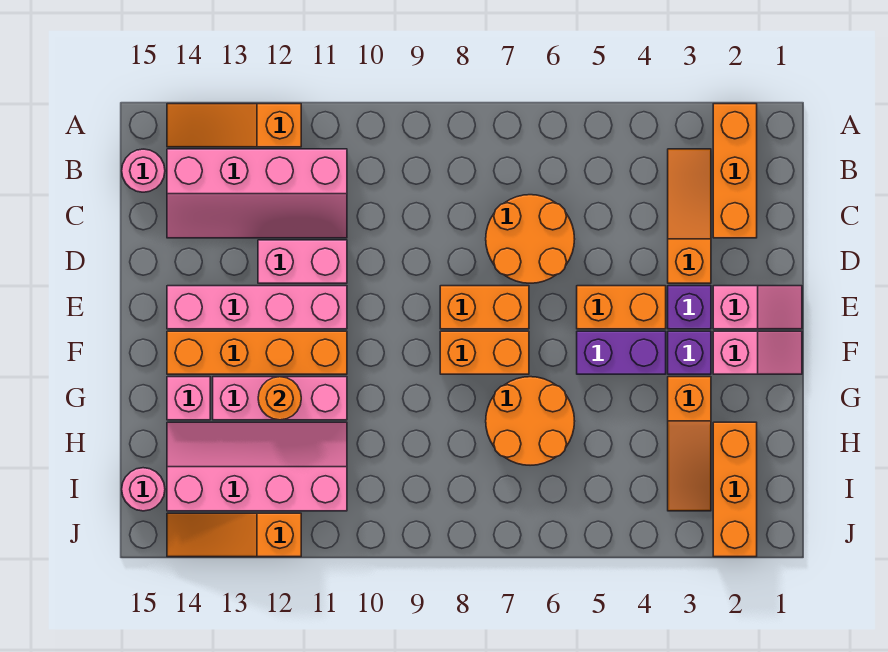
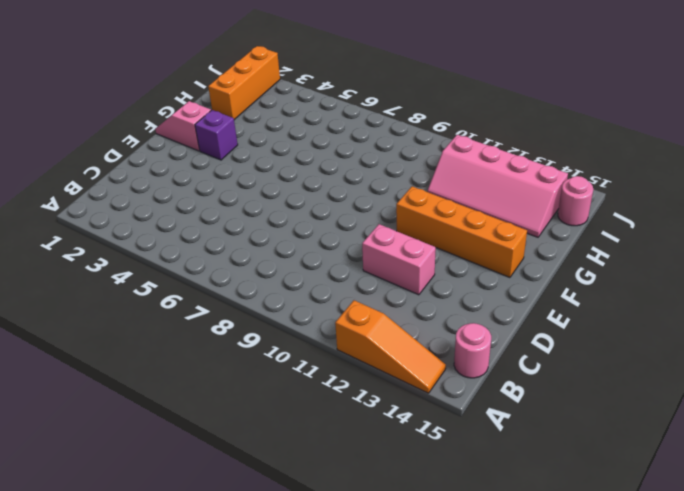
none -> orange 1x3 brick [713,104,757,238]
none -> orange 1x3 slope [668,149,711,283]
none -> pink 2x4 slope [167,149,347,238]

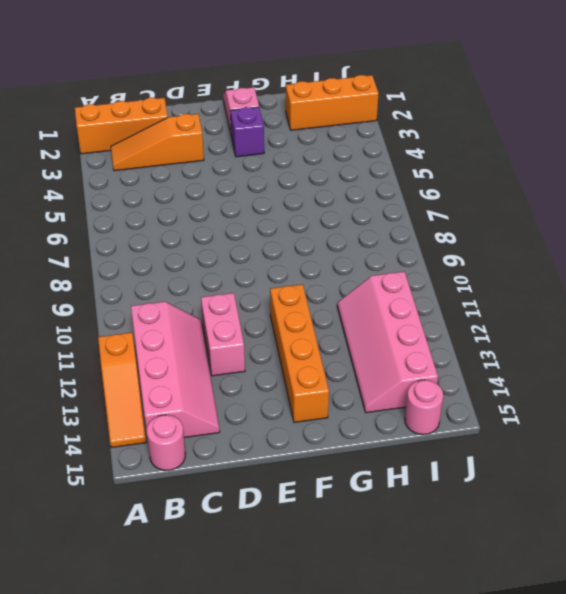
none -> orange 2x2 round brick [486,195,575,283]
none -> pink 1x2 slope [713,286,802,329]
none -> purple 1x1 brick [668,286,711,329]

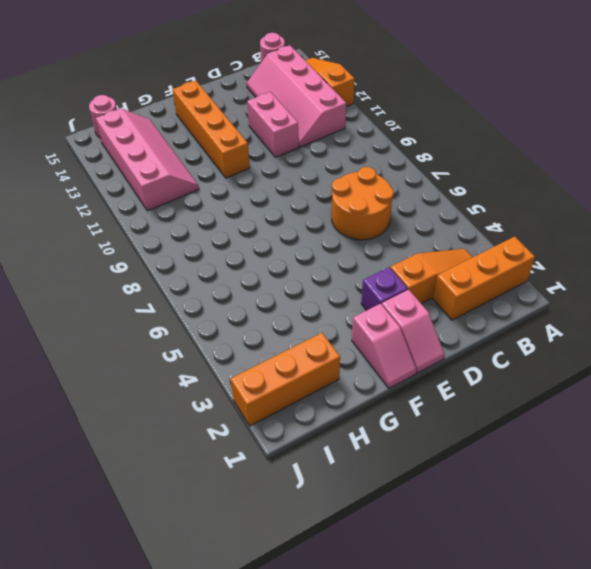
none -> orange 1x2 brick [577,286,666,329]
none -> orange 1x2 brick [440,286,529,329]
none -> pink 1x4 brick [167,286,347,329]

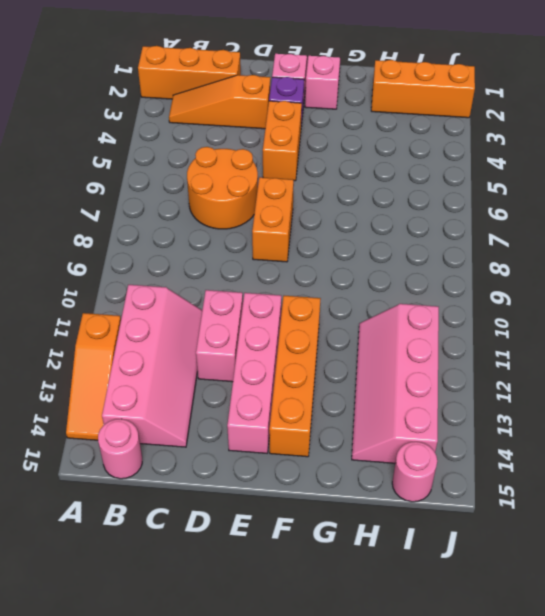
none -> purple 1x1 brick [668,331,711,374]
none -> purple 1x2 brick [577,331,666,374]
none -> orange 1x2 brick [440,331,529,374]

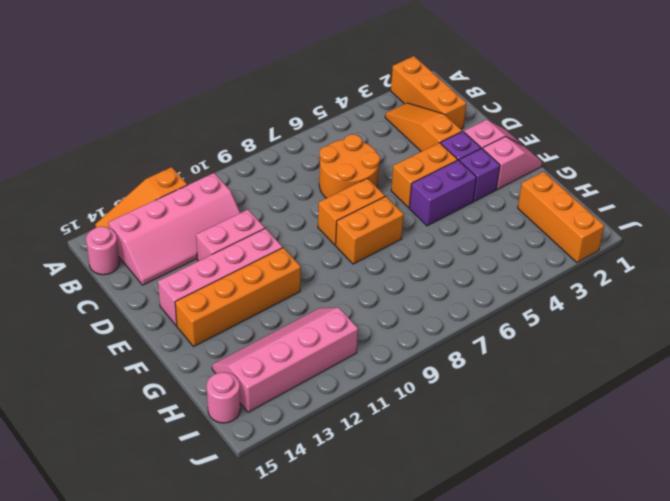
none -> orange 1x3 slope [668,377,711,511]
none -> orange 2x2 round brick [486,377,575,465]
none -> pink 1x3 brick [213,377,347,420]

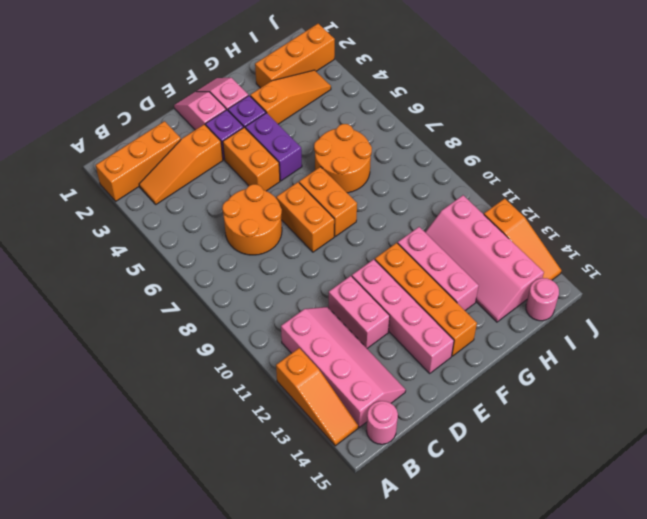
none -> pink 1x1 brick [167,377,210,420]
none -> orange 1x1 round brick [258,377,301,420]

